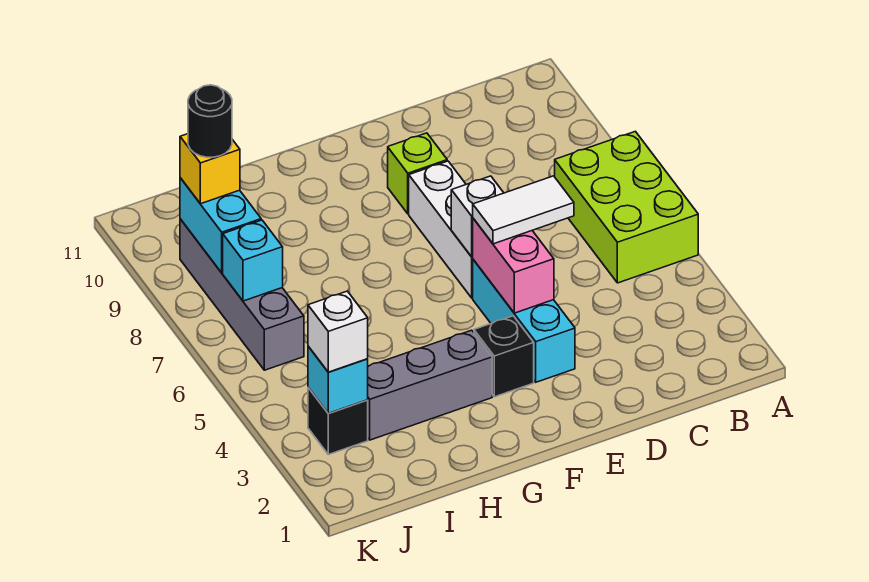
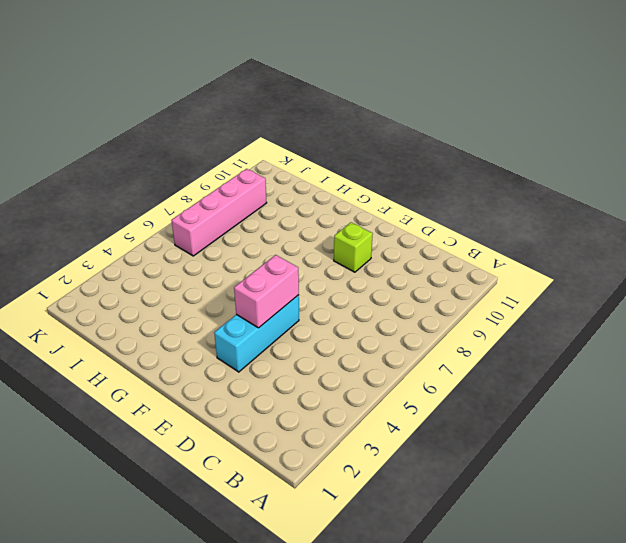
pink 1x4 brick [171,169,267,256] -> grey 1x4 brick [180,219,304,370]
none -> lime 2x3 brick [555,131,698,283]
none -> white 1x3 brick [409,161,473,298]
none -> black 1x1 brick [474,316,534,397]

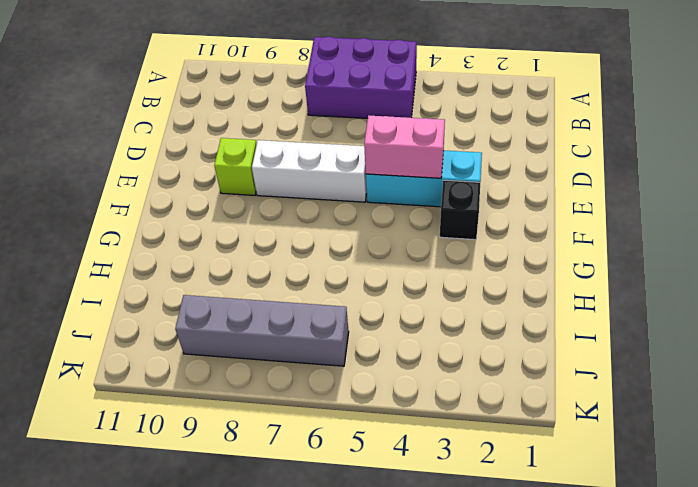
purple 2x3 brick [305,36,417,118] -> lime 2x3 brick [555,131,698,283]
none -> grey 1x3 brick [368,330,492,440]
none -> black 1x1 brick [308,388,368,454]
none -> white 1x1 brick [451,176,504,257]

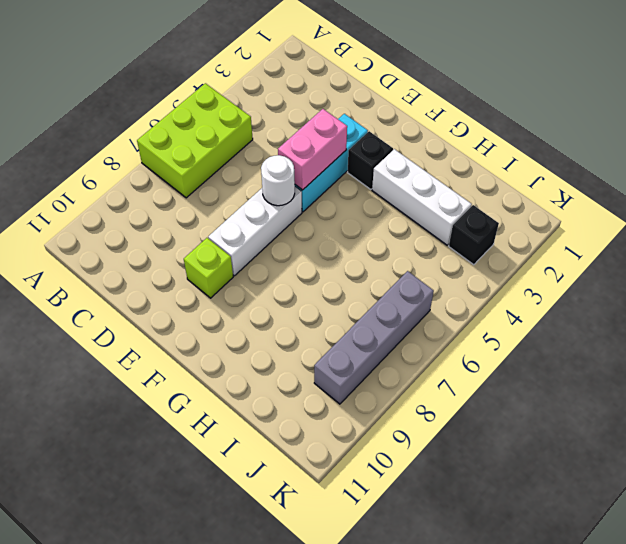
white 1x1 round brick [261,155,295,206] -> white 1x1 brick [451,176,504,257]
white 1x3 brick [372,149,472,245] -> grey 1x3 brick [368,330,492,440]
none -> cyan 1x1 brick [308,346,368,413]
none -> cyan 1x1 brick [223,220,283,301]
none -> cyan 1x2 brick [180,178,261,273]

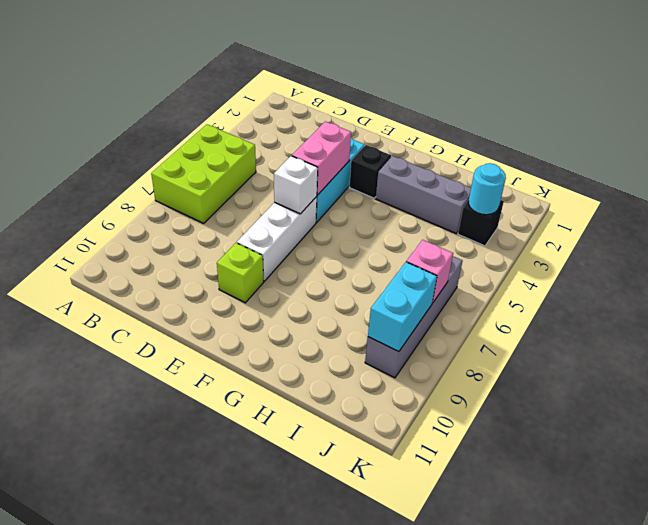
cyan 1x1 round brick [468,163,506,215] -> cyan 1x1 brick [308,346,368,413]
pink 1x1 brick [407,240,453,303] -> cyan 1x1 brick [223,220,283,301]
none -> white 1x2 tile [473,176,574,244]
none -> white 1x1 brick [308,291,368,372]
none -> yellow 1x1 brick [180,134,240,204]

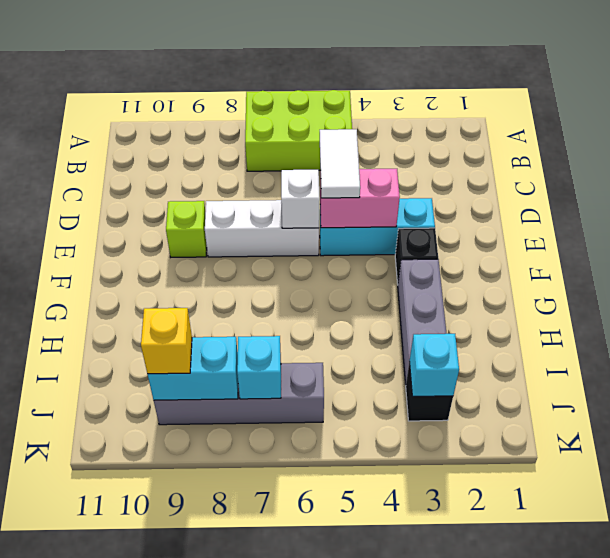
none -> white 1x1 brick [308,291,368,372]
none -> black 1x1 round brick [188,85,232,157]

